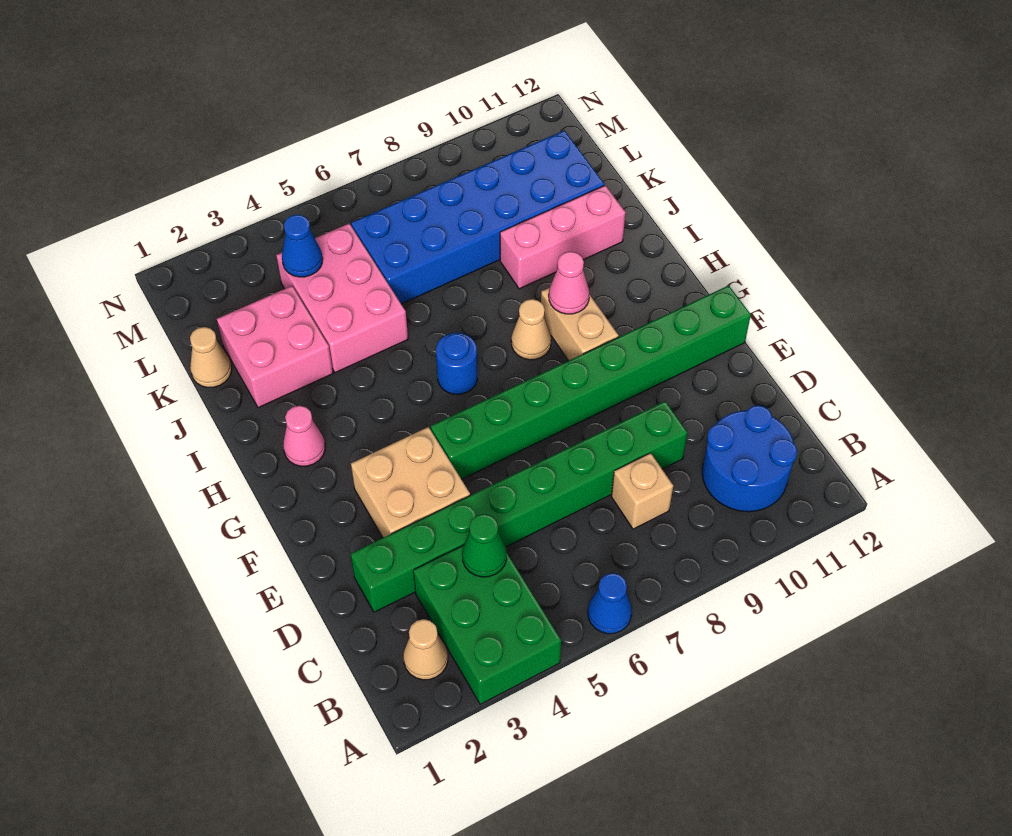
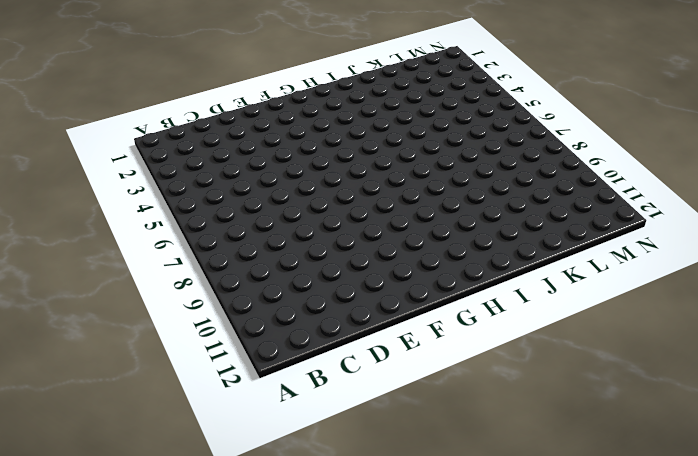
none -> green 2x3 brick [413,545,561,704]
none -> blue 1x1 cone [588,573,632,634]
none -> tan 1x1 cone [403,619,448,680]

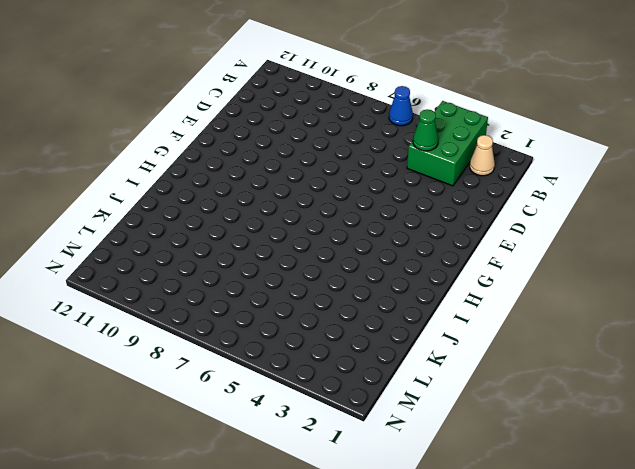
none -> blue 2x2 round brick [702,405,797,512]
none -> tan 1x1 brick [611,453,673,529]
none -> green 1x8 brick [351,401,688,612]

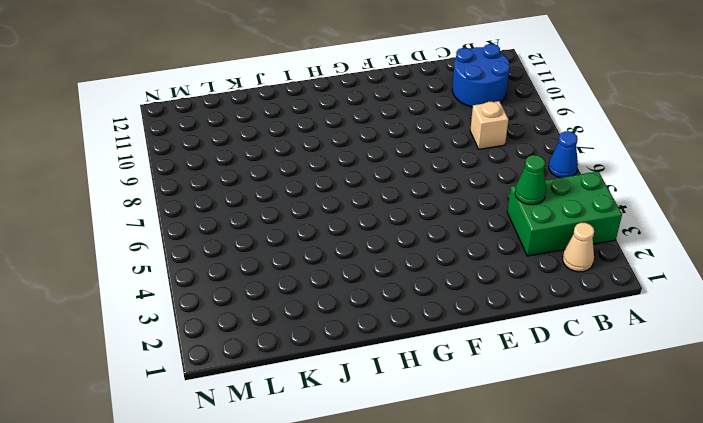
none -> green 1x8 brick [351,401,688,612]
none -> tan 2x2 brick [351,427,470,538]
none -> green 1x8 brick [431,285,751,479]

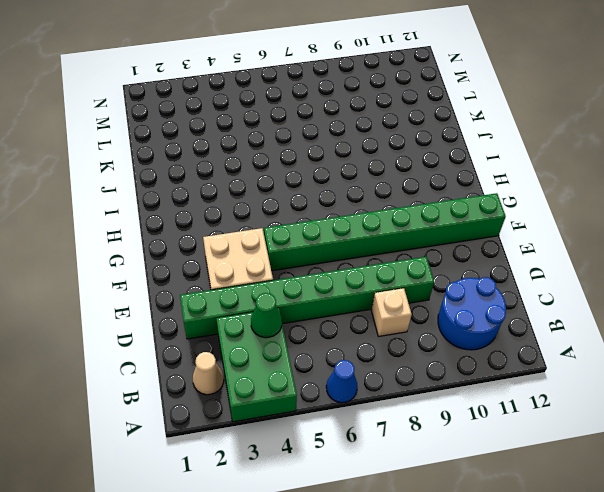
none -> tan 1x2 brick [541,288,619,361]
none -> pink 1x1 cone [283,406,325,466]
none -> blue 1x1 round brick [436,333,477,394]

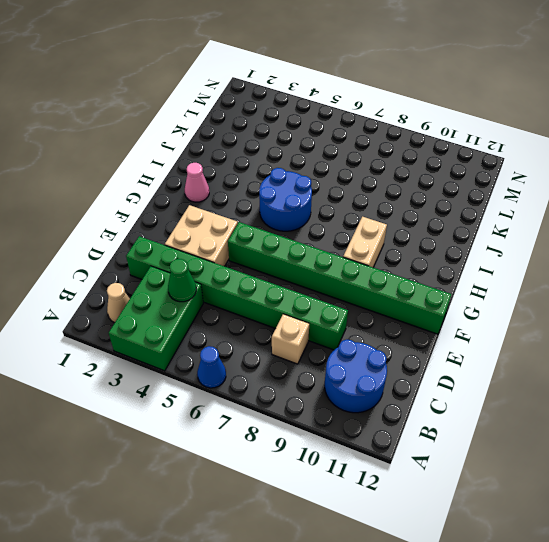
blue 2x2 round brick [259,168,312,231] -> blue 1x1 round brick [436,333,477,394]
none -> tan 1x1 cone [511,299,551,360]
none -> pink 2x2 brick [217,286,333,408]
none -> pink 2x3 brick [276,224,408,373]

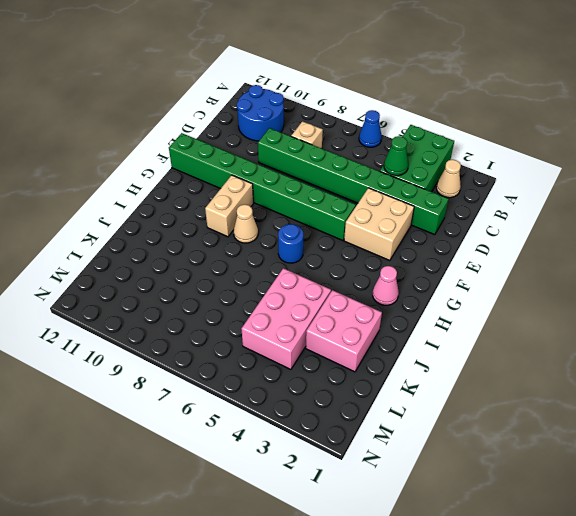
none -> pink 1x3 brick [500,185,626,289]
none -> tan 1x1 cone [190,327,232,387]
none -> blue 2x6 brick [351,130,604,304]

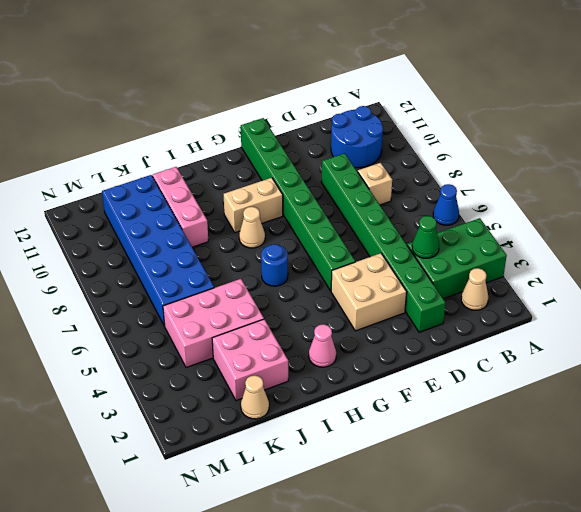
none -> pink 1x1 cone [549,251,589,314]
none -> blue 1x1 cone [282,215,323,277]

